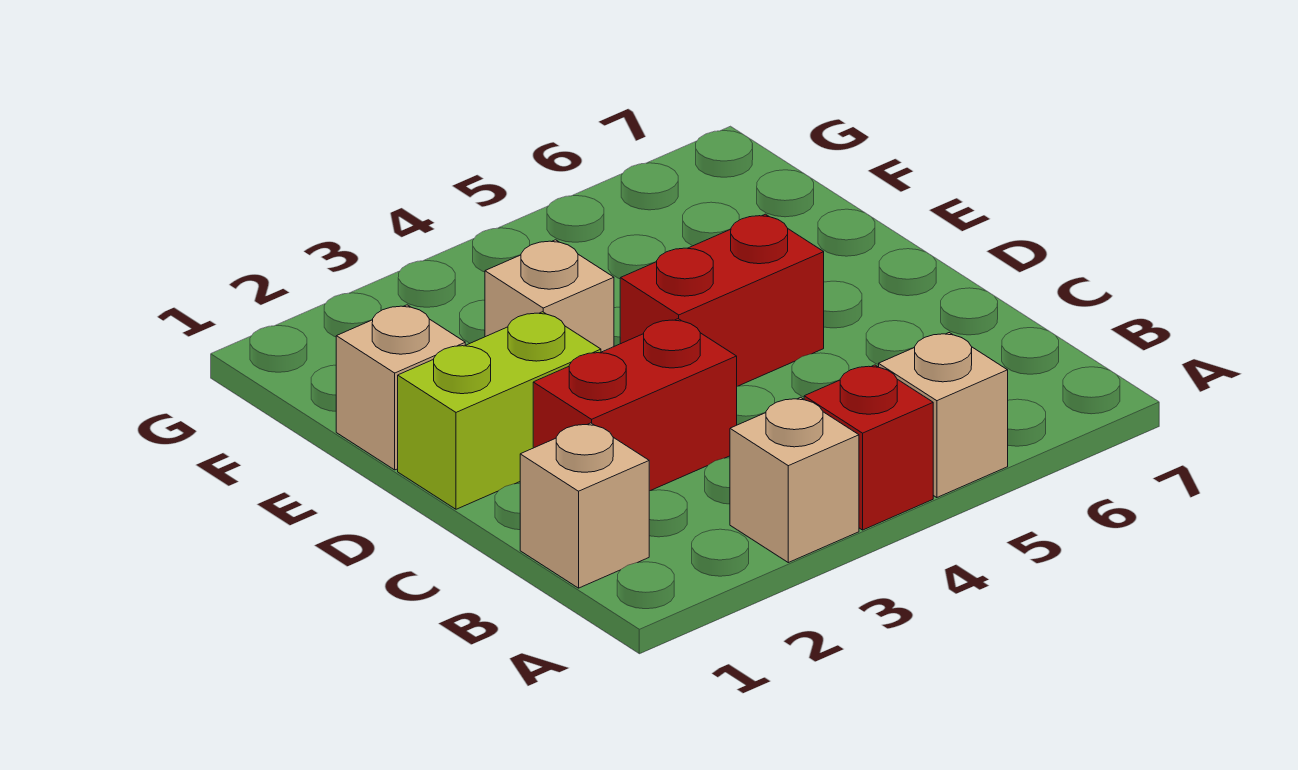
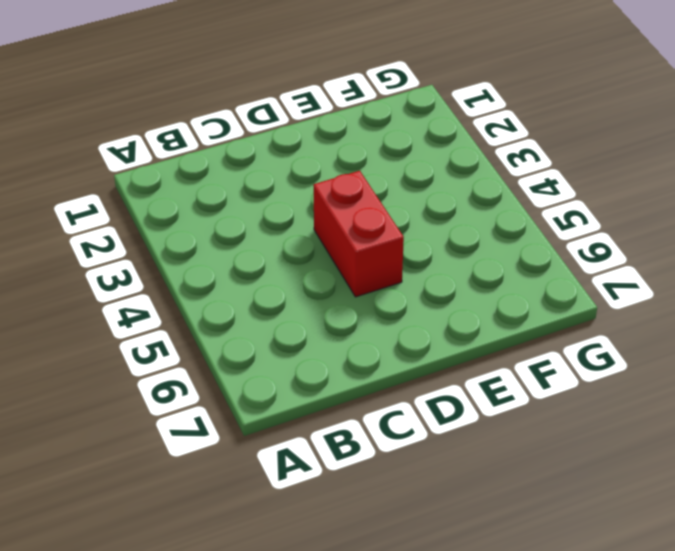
none -> tan 1x1 brick [730,397,859,563]
none -> red 1x1 brick [804,365,933,530]

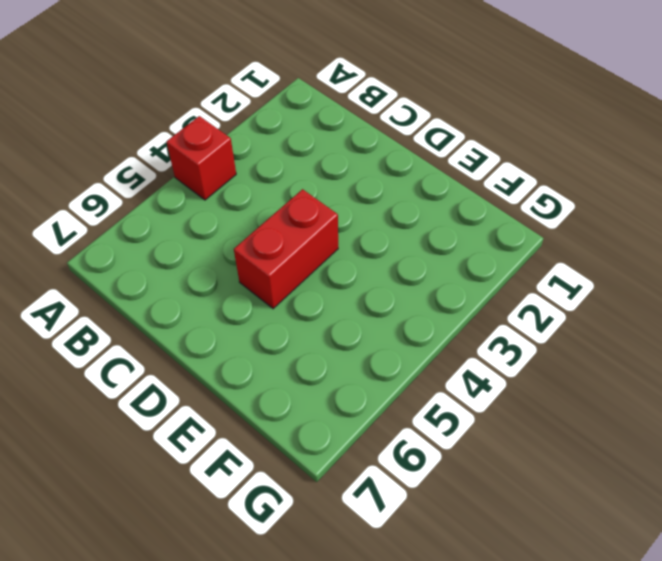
none -> tan 1x1 brick [730,397,859,563]
none -> tan 1x1 brick [879,333,1008,498]

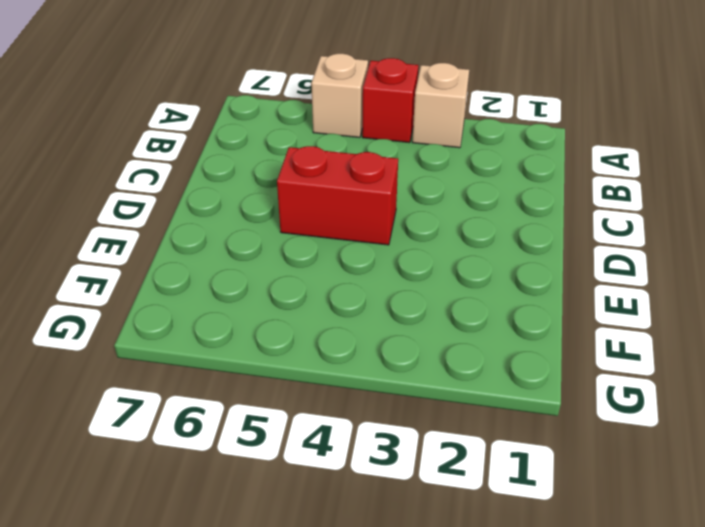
none -> tan 1x1 brick [520,423,649,588]
none -> red 1x2 brick [533,319,737,491]

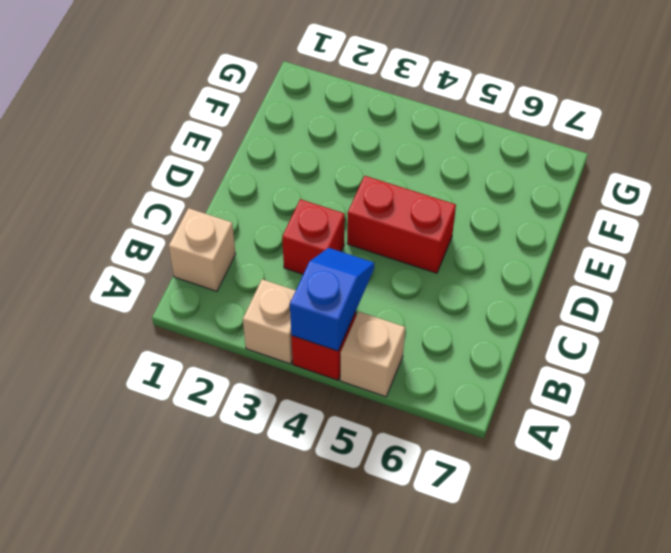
blue 1x2 slope [290,248,374,351] -> none
red 1x1 brick [282,199,345,274] -> red 1x2 brick [533,319,737,491]
none -> lime 1x2 brick [398,312,601,509]
none -> tan 1x1 brick [336,305,465,470]

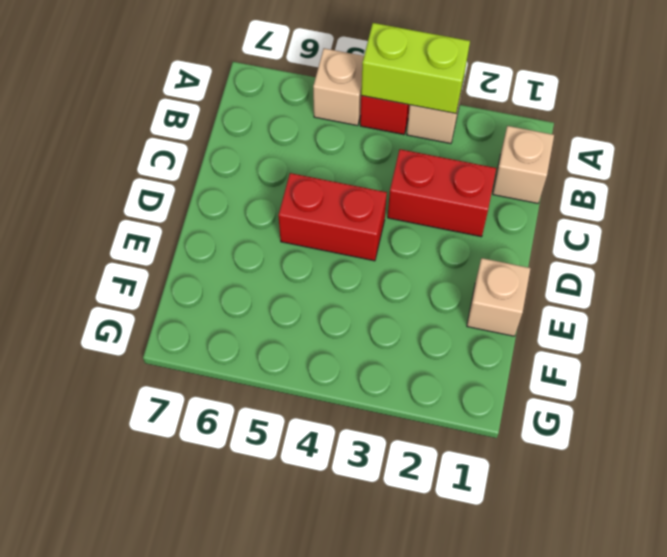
lime 1x2 brick [361,23,470,114] -> lime 1x2 brick moved to [398,312,601,509]
none -> tan 1x1 brick [485,240,614,352]

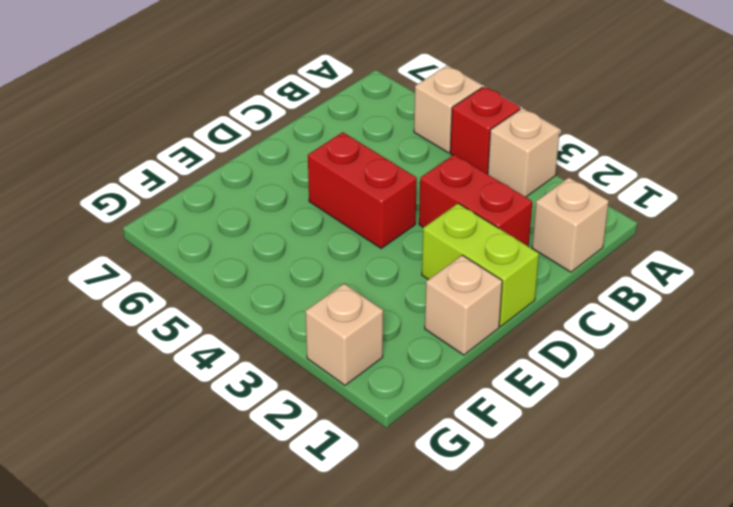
tan 1x1 brick [305,284,383,385] -> tan 1x1 brick moved to [485,240,614,352]

